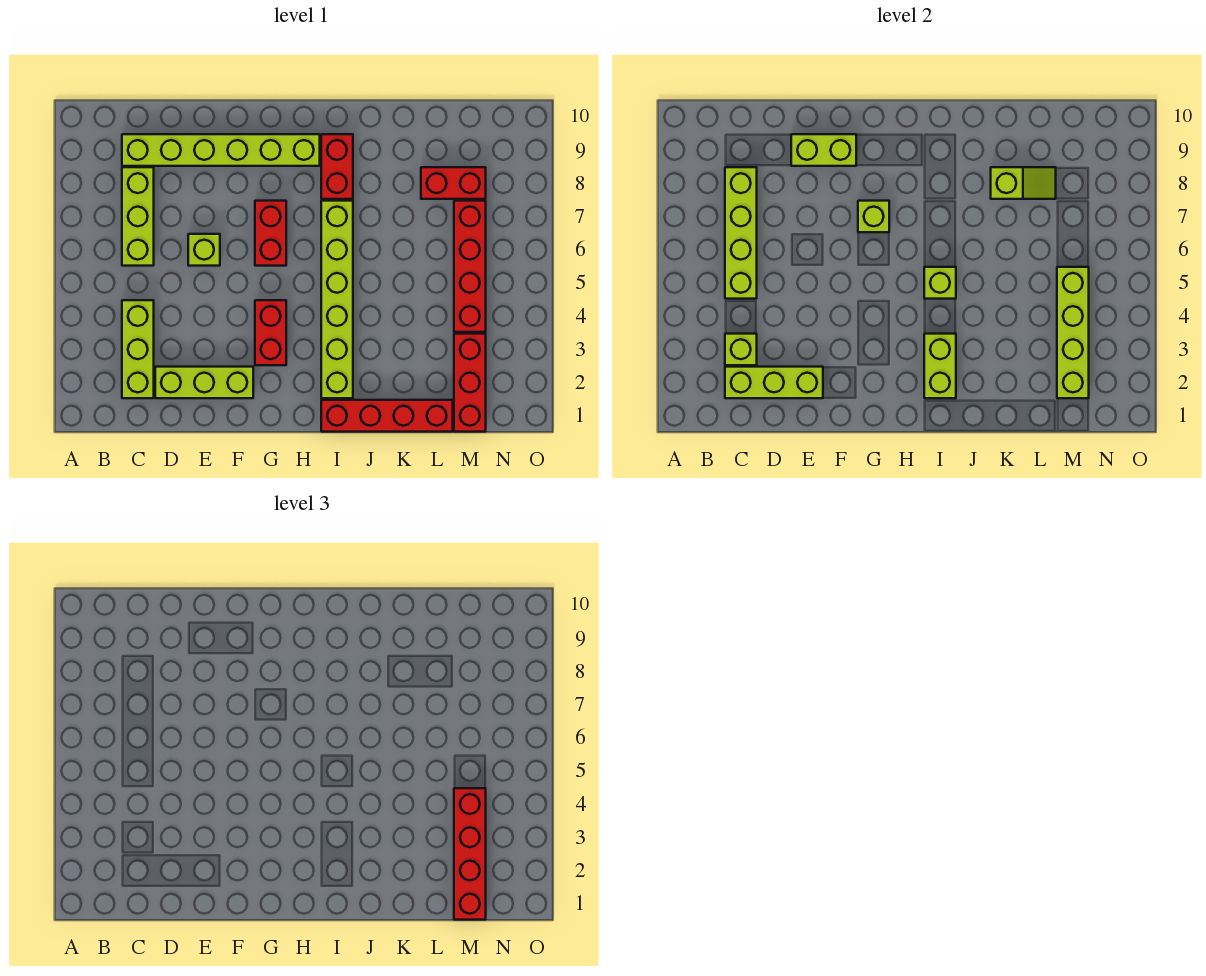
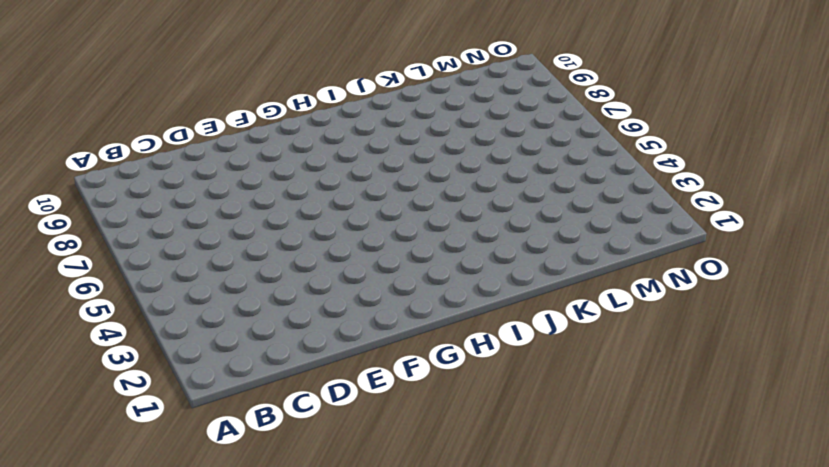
none -> lime 1x3 brick [122,300,154,398]
none -> lime 1x3 brick [122,167,154,266]
none -> lime 1x6 brick [122,134,320,166]

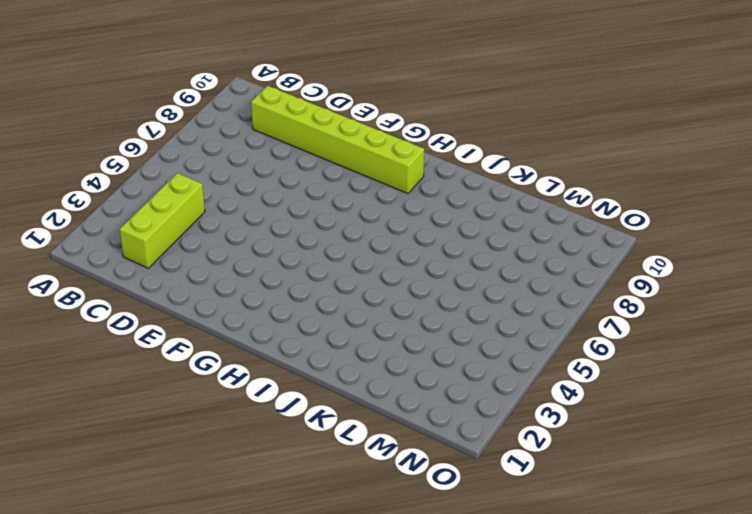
none -> lime 1x3 brick [122,167,154,266]
none -> lime 1x3 brick [155,367,253,398]
none -> lime 1x1 brick [188,234,220,266]

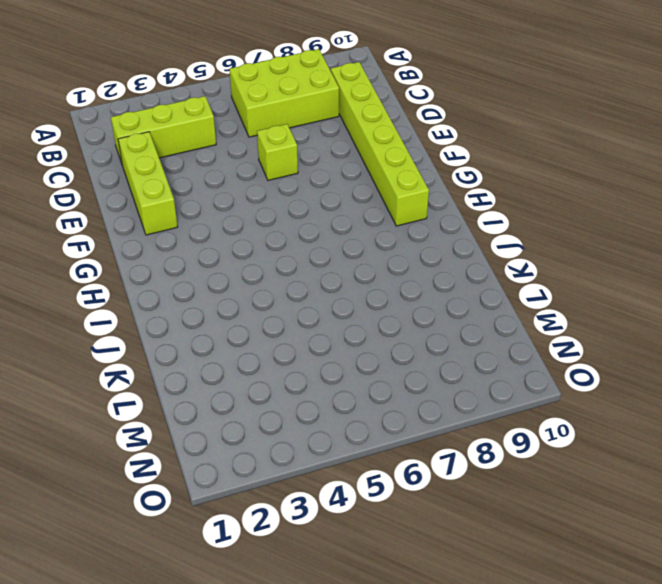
lime 2x3 brick [230,49,339,137] -> lime 1x3 brick [122,167,154,266]
none -> red 1x2 brick [255,300,286,365]
none -> red 1x2 brick [255,201,286,266]
none -> red 1x4 brick [321,400,453,432]

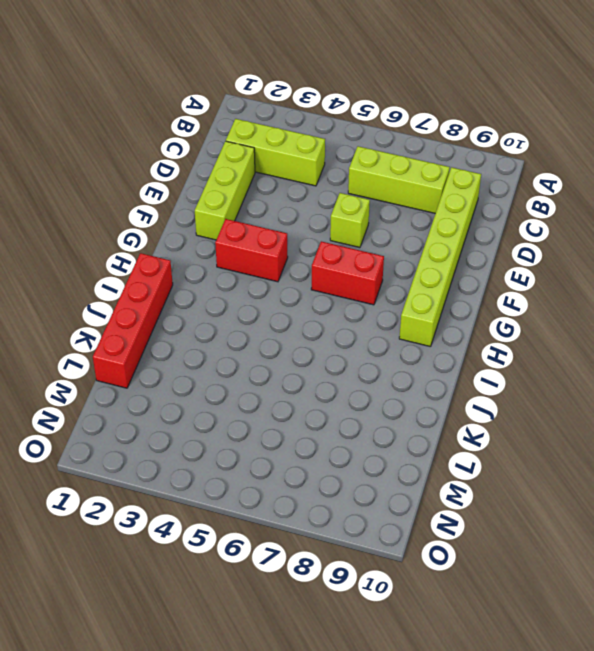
none -> lime 1x6 brick [321,201,353,398]
none -> red 1x2 brick [321,134,353,199]
none -> red 1x2 brick [421,167,486,199]

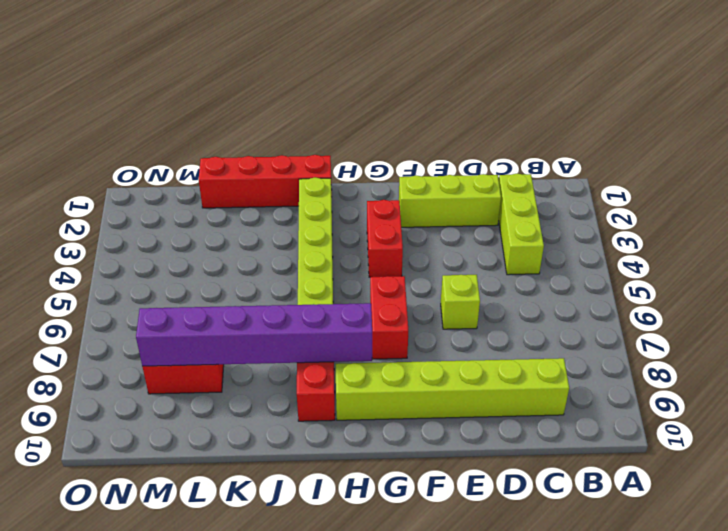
purple 1x6 brick [136,303,372,366] -> lime 1x2 slope [991,167,1056,199]
none -> lime 1x3 brick [122,167,154,266]
none -> red 1x3 brick [454,334,486,432]
none -> red 1x4 brick [454,201,486,332]

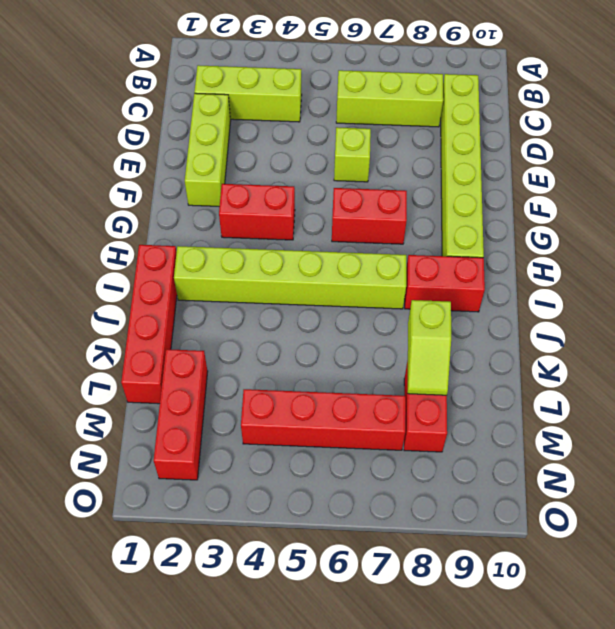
red 1x3 brick [154,349,208,480] -> red 1x3 brick turned to [454,334,486,432]
none -> lime 1x3 brick [725,367,823,398]
none -> lime 1x1 brick [725,334,757,365]
none -> lime 1x4 brick [725,167,757,299]

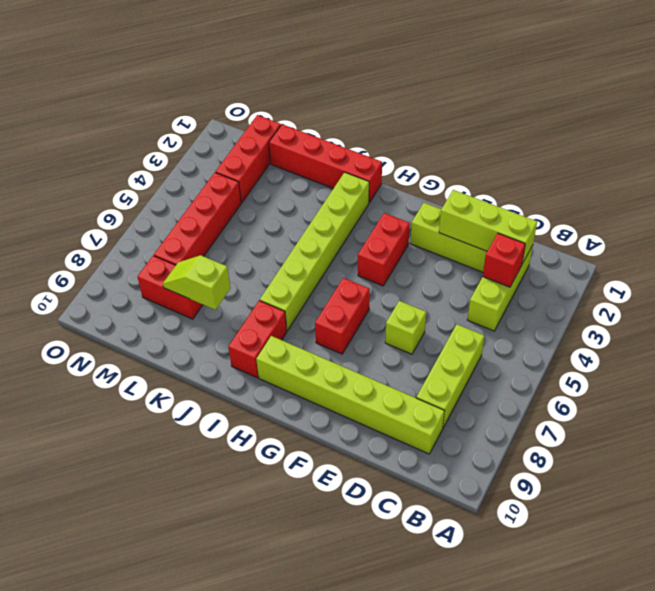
red 1x1 brick [483,233,525,287] -> lime 1x1 brick [725,334,757,365]
none -> lime 1x4 brick [725,167,757,299]
none -> lime 1x2 brick [791,134,856,166]
none -> lime 1x1 brick [858,201,889,232]

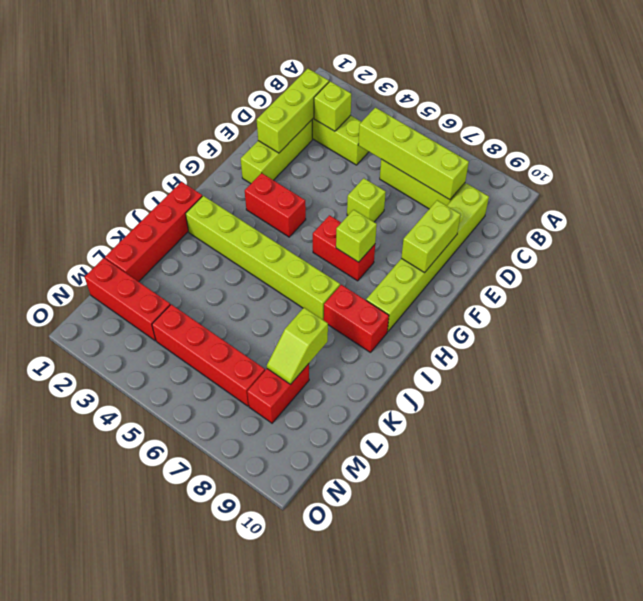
none -> lime 1x2 brick [924,334,956,398]
none -> lime 1x1 brick [924,267,956,299]
none -> lime 1x4 brick [1057,267,1089,398]

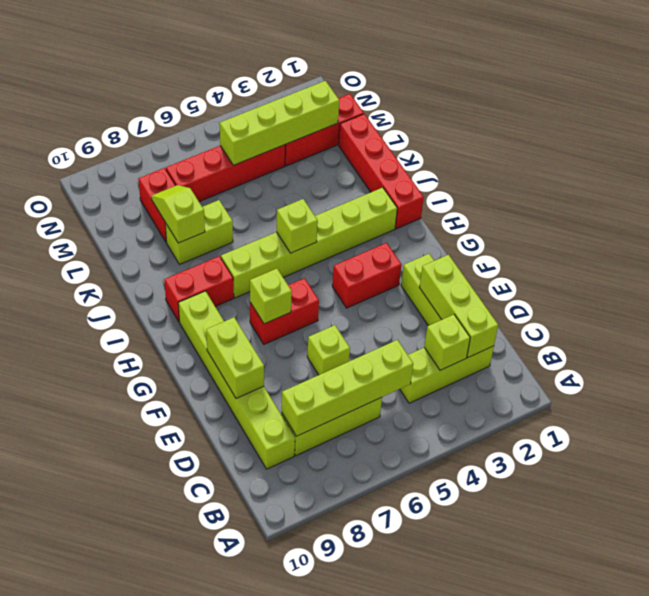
lime 1x2 brick [165,200,233,264] -> lime 1x2 brick moved to [924,334,956,398]
none -> red 1x4 brick [454,788,486,920]

